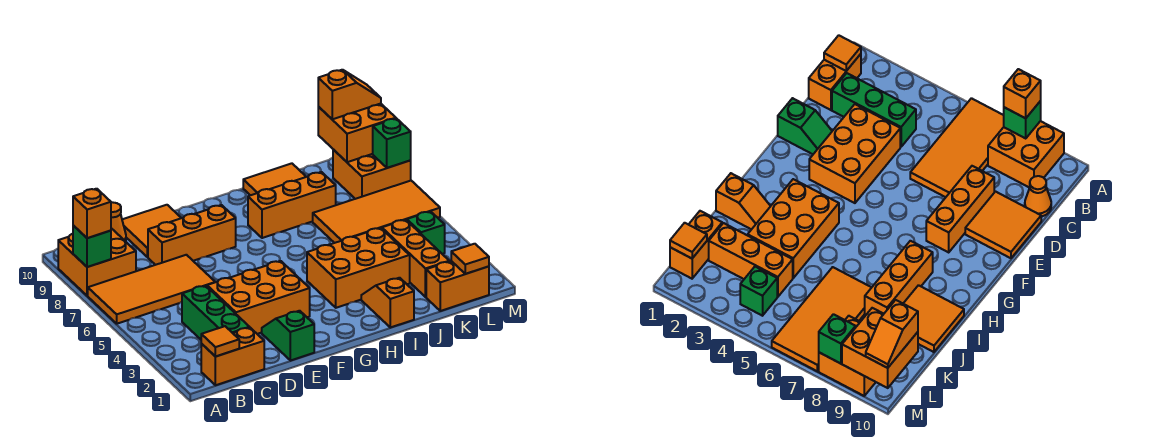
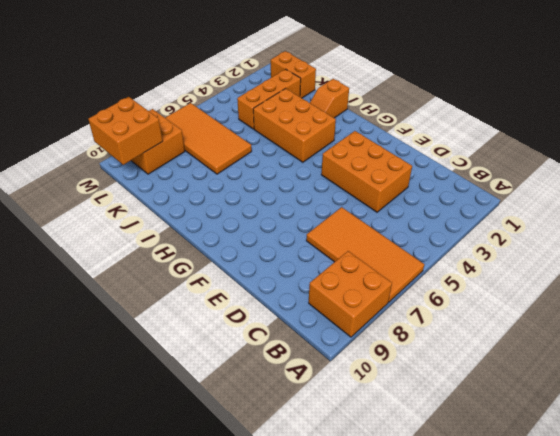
none -> orange 1x2 brick [201,328,264,385]
none -> green 1x3 brick [182,286,249,339]
none -> orange 1x1 cone [111,202,126,241]

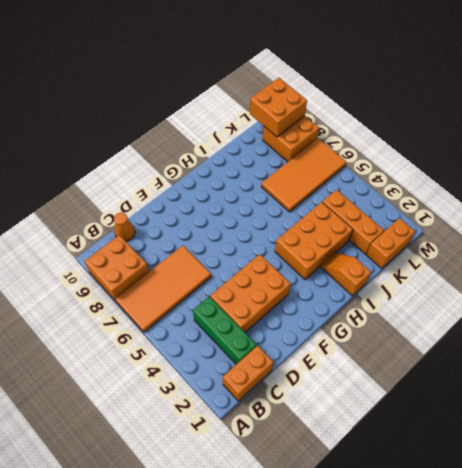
none -> orange 1x3 brick [148,205,236,265]
none -> orange 2x2 tile [122,205,181,257]
none -> green 1x2 slope [262,311,314,361]

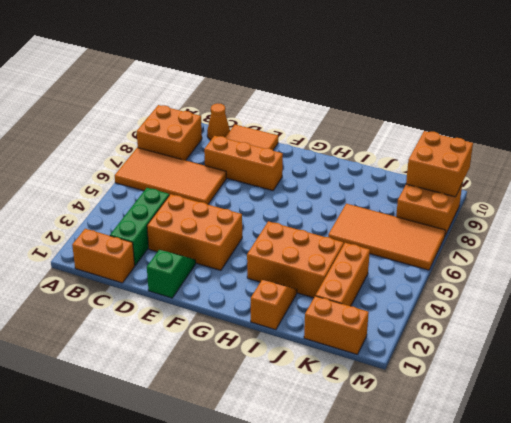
none -> orange 1x3 brick [248,172,336,238]
none -> orange 2x2 tile [243,163,306,195]
none -> green 1x1 brick [407,211,445,254]

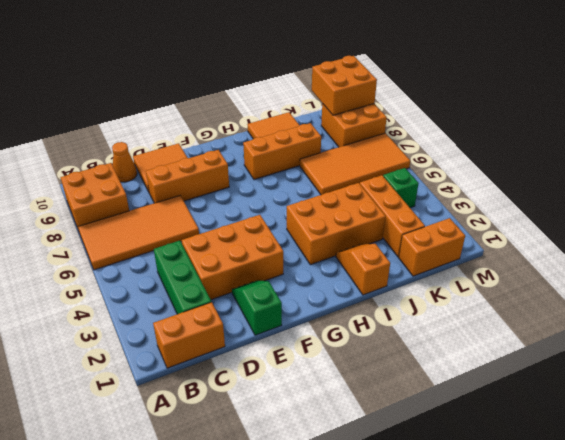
none -> green 1x1 brick [73,226,111,267]
none -> orange 1x1 tile [201,326,239,357]
none -> orange 1x1 tile [451,244,489,274]

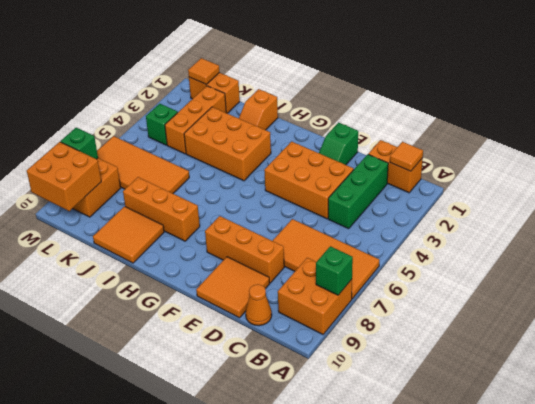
none -> orange 1x1 brick [73,189,111,238]
none -> orange 1x2 slope [318,70,381,119]

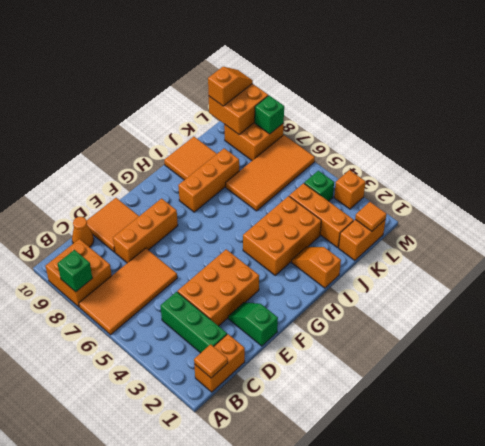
orange 1x1 brick [334,170,366,209] -> orange 1x1 brick moved to [73,189,111,238]

